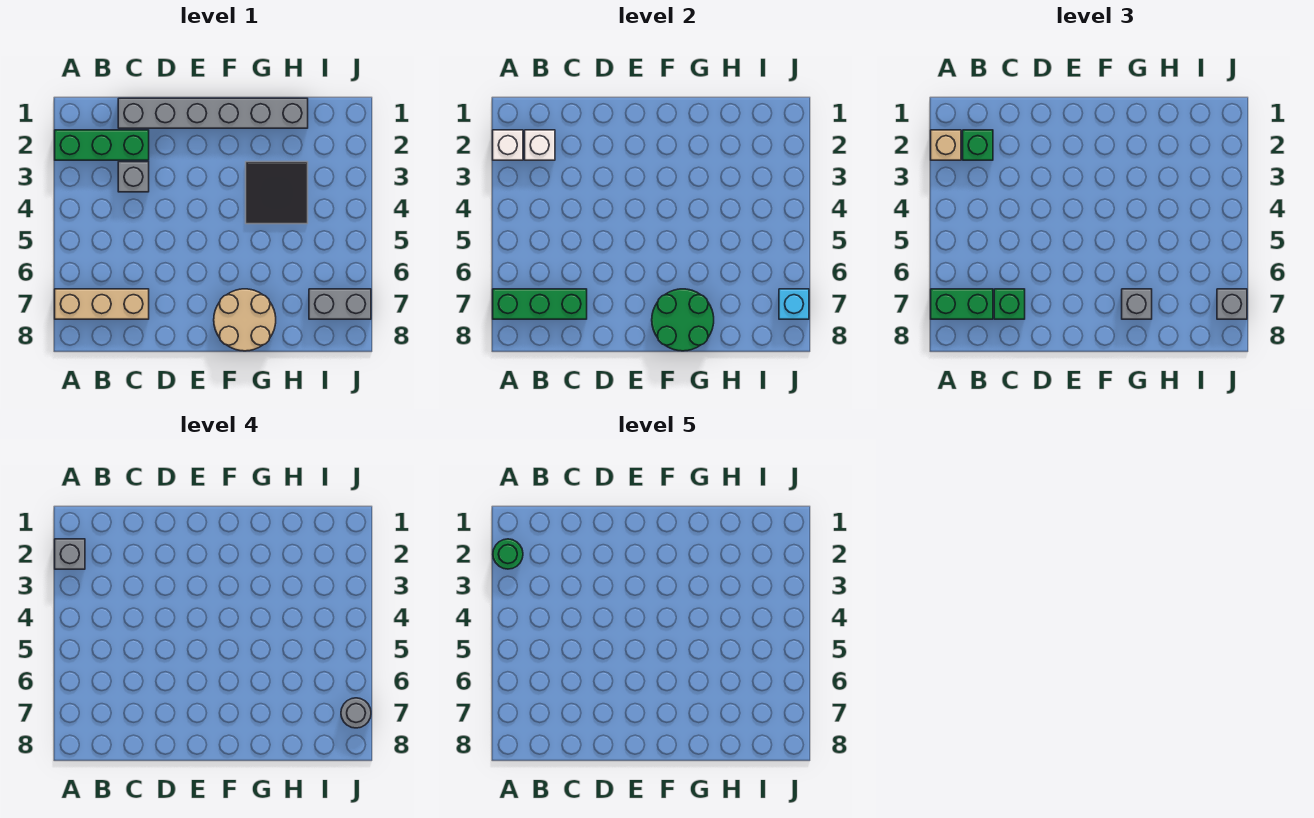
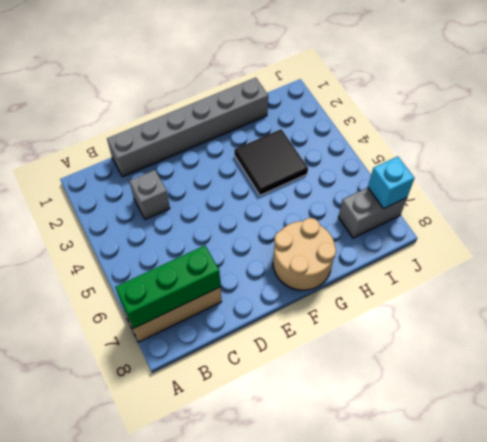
none -> green 1x3 brick [55,130,149,160]
none -> white 1x1 brick [493,130,523,160]
none -> white 1x1 brick [525,130,555,160]

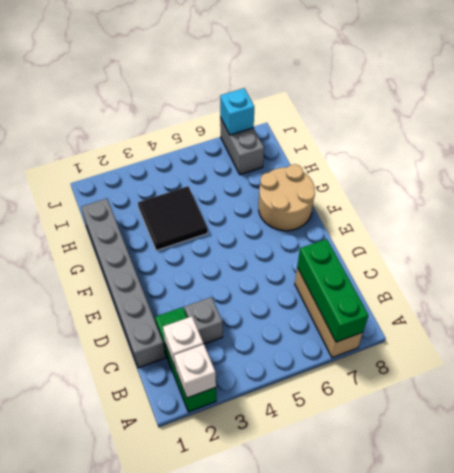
none -> green 2x2 round brick [652,289,714,351]
none -> tan 1x1 brick [931,130,961,160]
none -> green 1x2 brick [931,289,993,319]

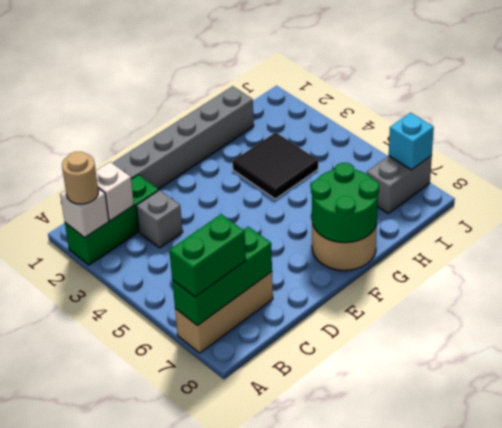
tan 1x1 round brick [62,152,98,204] -> tan 1x1 brick [931,130,961,160]
none -> green 1x1 brick [963,130,993,160]
none -> green 1x1 brick [994,289,1025,319]
none -> grey 1x1 brick [1122,289,1152,319]

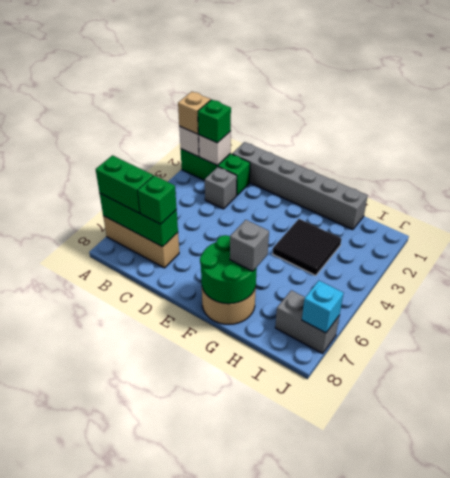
none -> grey 1x1 brick [1217,289,1247,319]
none -> grey 1x1 brick [55,539,85,569]
none -> grey 1x1 round brick [341,698,371,728]

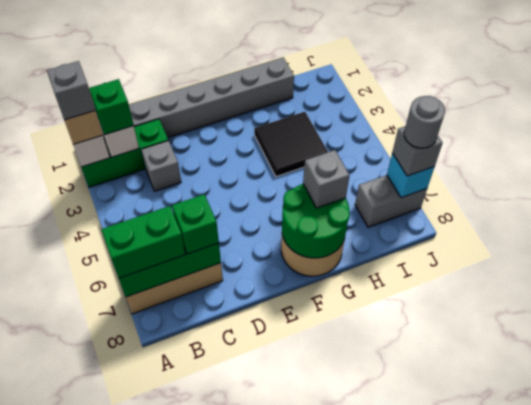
none -> green 1x1 round brick [493,539,523,569]

